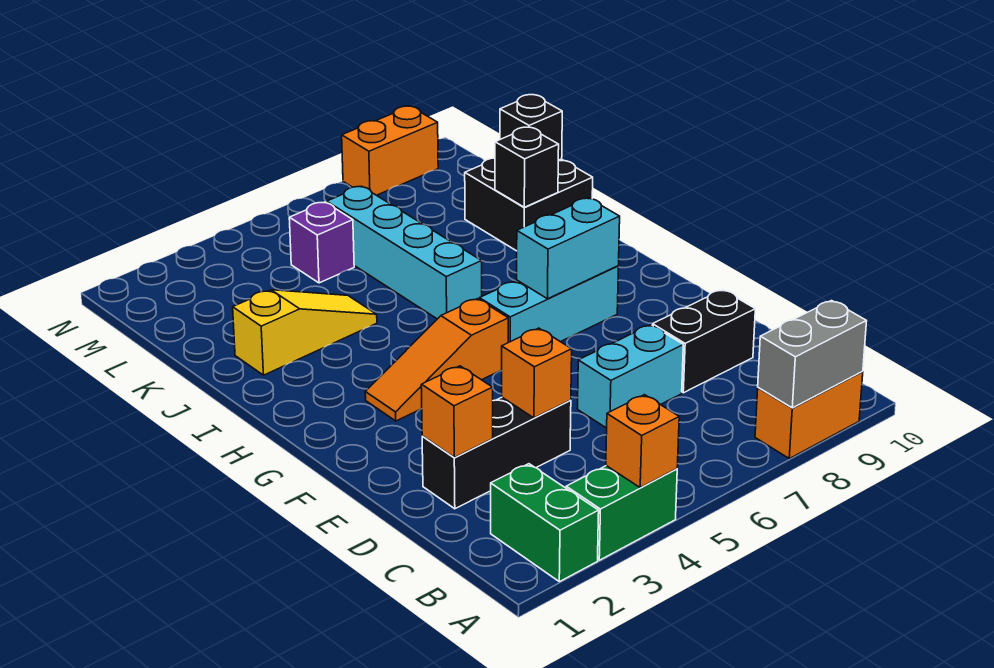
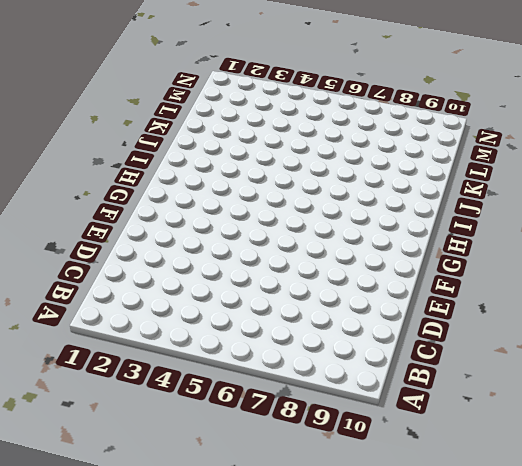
none -> green 1x2 brick [491,464,599,582]
none -> green 1x2 brick [566,466,677,560]
none -> orange 1x2 brick [755,372,863,459]

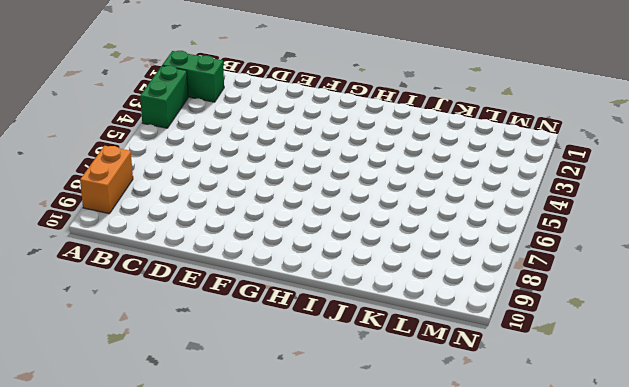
none -> black 1x3 brick [422,398,571,509]
none -> cyan 1x2 brick [578,325,683,428]
none -> black 1x2 brick [652,290,755,393]

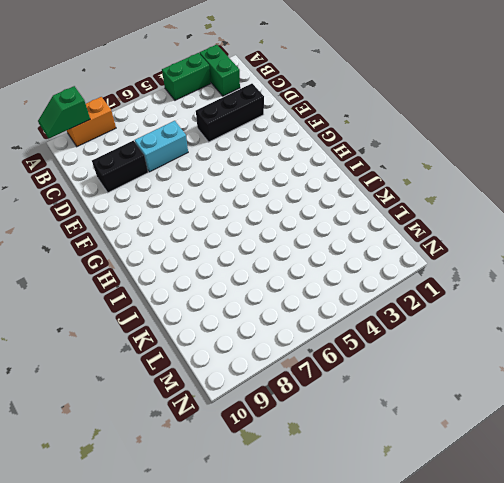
green 1x2 slope [38,86,90,138] -> grey 1x2 brick [758,301,867,408]
none -> orange 1x3 slope [365,299,508,421]
none -> cyan 1x3 brick [480,266,618,342]
none -> cyan 1x4 brick [327,186,482,319]

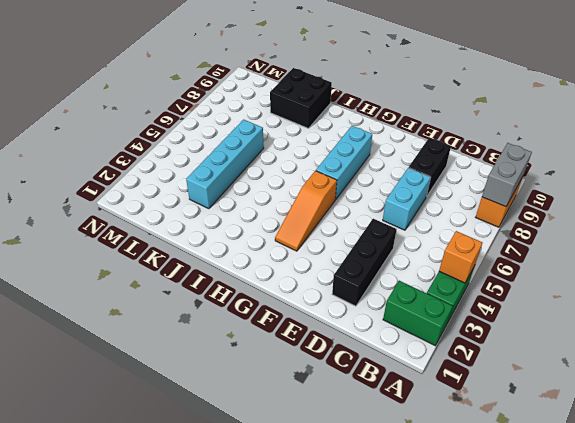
cyan 1x4 brick [186,120,264,209] -> cyan 1x4 brick turned to [327,186,482,319]
none -> yellow 1x3 slope [233,290,377,375]
none -> purple 1x1 brick [289,202,354,283]
none -> orange 1x2 brick [342,106,438,195]

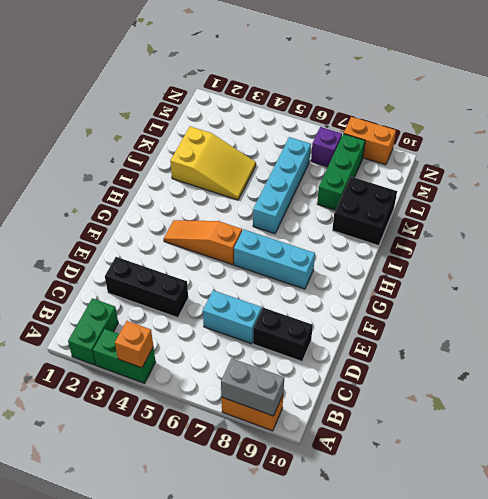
yellow 2x3 slope [170,126,256,200] -> yellow 1x3 slope [233,290,377,375]
green 1x3 brick [317,134,365,210] -> none
purple 1x1 brick [311,127,342,167] -> purple 1x1 brick moved to [289,202,354,283]
none -> orange 1x1 brick [421,366,493,458]
none -> orange 1x1 brick [502,328,572,418]
none -> cyan 1x2 brick [517,198,620,299]

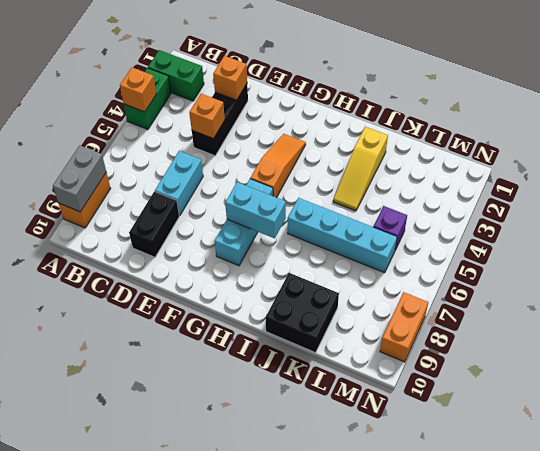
cyan 1x2 brick [225,182,286,238] -> cyan 1x2 brick turned to [517,198,620,299]
none -> black 1x1 brick [495,127,559,207]
none -> black 1x1 brick [500,95,562,160]

